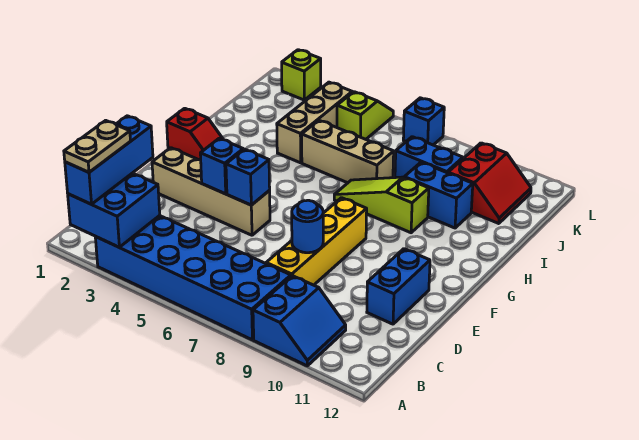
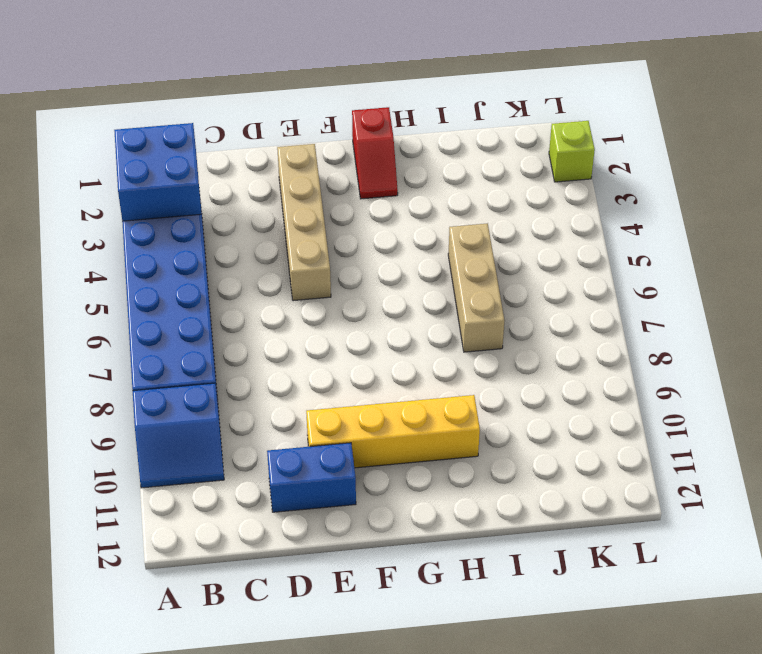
yellow 1x4 brick [306,395,480,468] -> yellow 1x4 brick moved to [266,198,367,285]
none -> lime 1x3 slope [334,177,429,233]
none -> tan 1x3 brick [277,82,352,163]
none -> blue 1x2 brick [404,162,473,228]

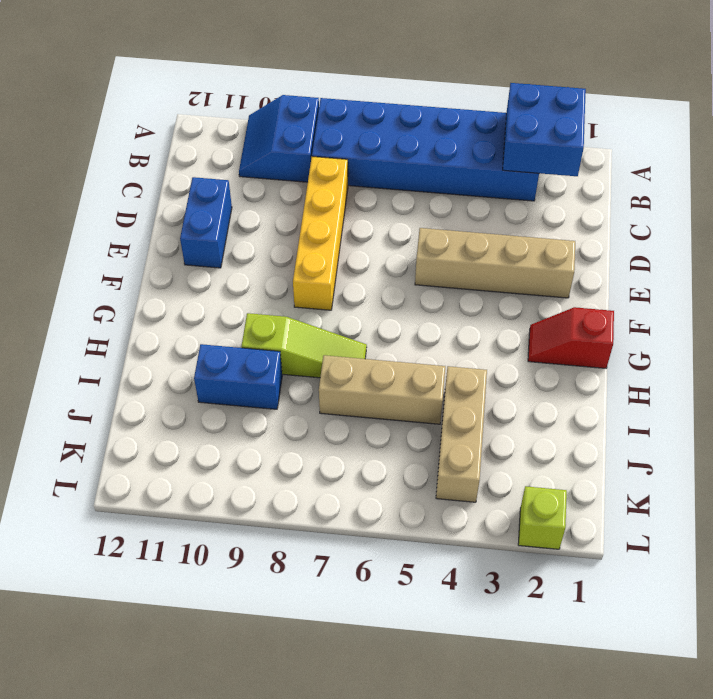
none -> blue 1x2 brick [395,137,463,178]
none -> red 2x2 slope [448,143,531,224]
none -> lime 1x2 slope [337,92,393,139]

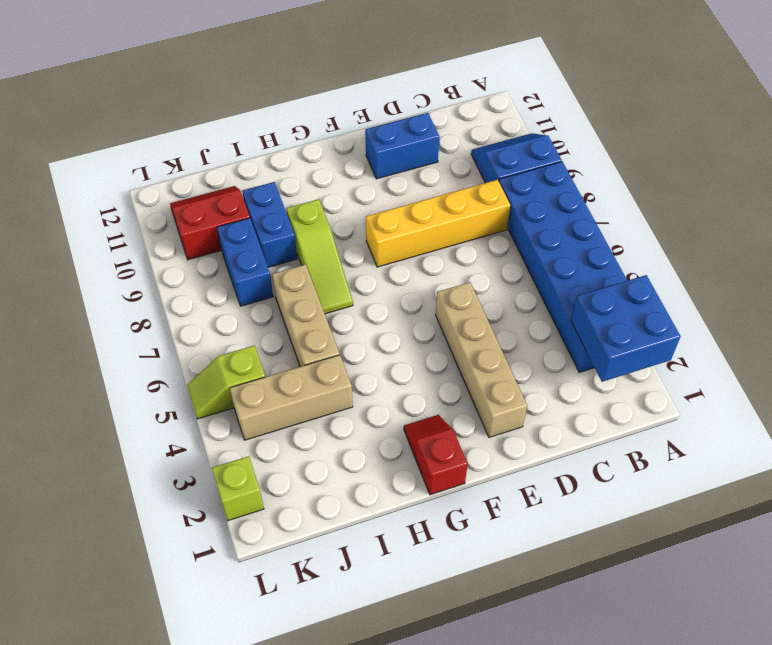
none -> blue 1x1 brick [403,98,444,145]
none -> blue 1x1 round brick [292,200,323,253]
none -> blue 1x1 brick [200,138,243,194]

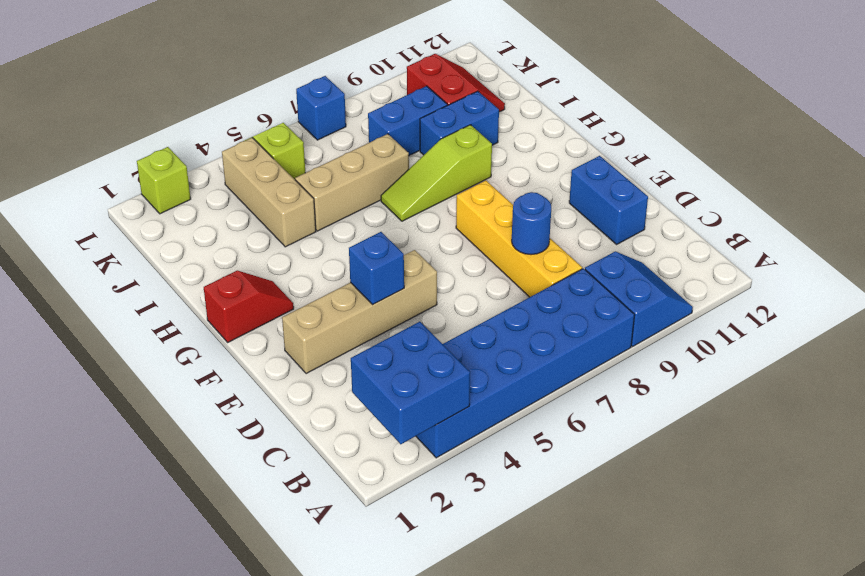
none -> blue 1x1 brick [226,149,270,205]
none -> blue 1x3 brick [65,116,153,204]
none -> tan 1x2 plate [64,120,130,172]

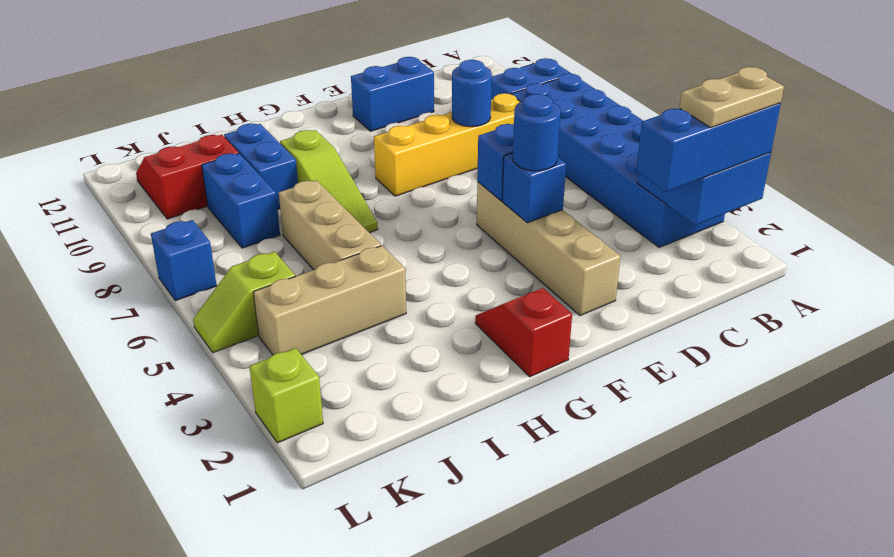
blue 1x1 round brick [513,94,560,171] -> none

